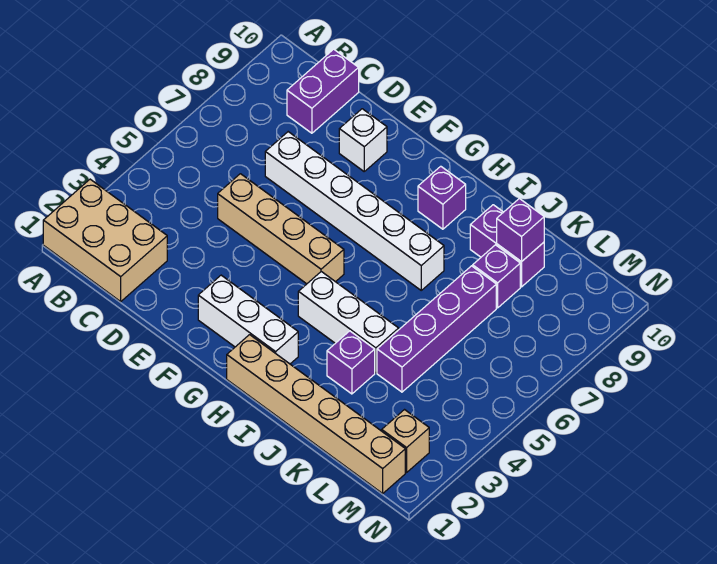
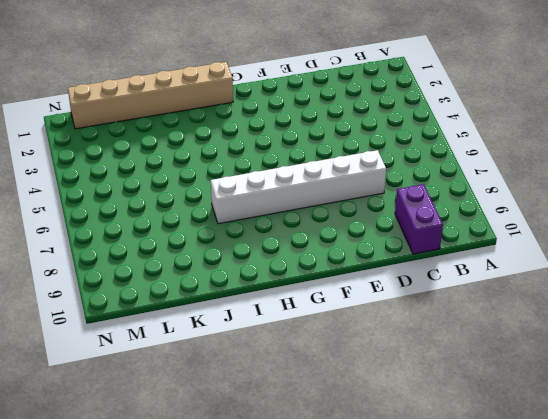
none -> tan 2x3 brick [43,179,167,301]
none -> tan 1x4 brick [218,174,344,284]
none -> white 1x1 brick [339,109,387,171]

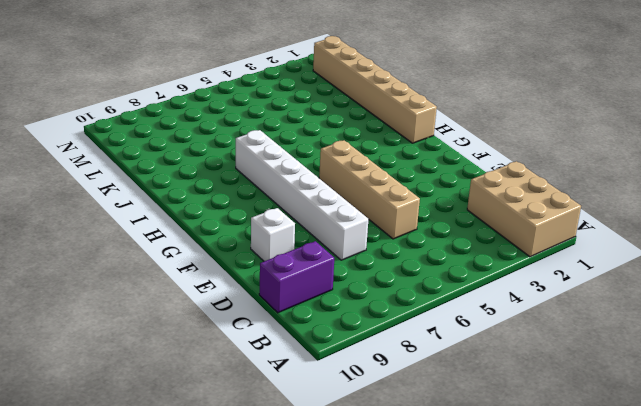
none -> white 1x3 brick [198,275,298,364]
none -> white 1x3 brick [298,272,399,373]
none -> purple 1x1 brick [418,166,466,229]

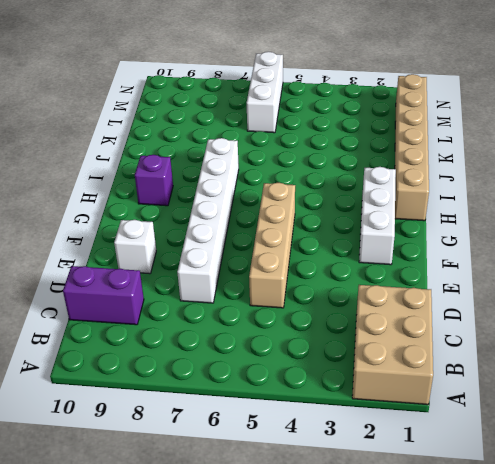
white 1x3 brick [247,52,283,133] -> white 1x3 brick moved to [298,272,399,373]
none -> purple 1x1 brick [327,331,375,394]
none -> purple 1x2 brick [470,205,544,287]
none -> purple 1x4 brick [377,266,496,392]

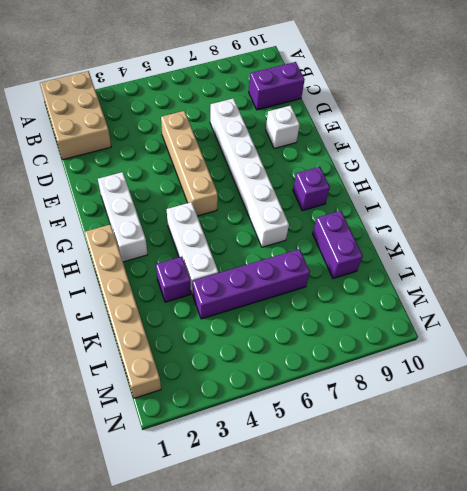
none -> purple 1x1 brick [473,245,520,308]
none -> tan 1x1 brick [382,410,429,472]
none -> purple 1x1 brick [497,199,544,262]

